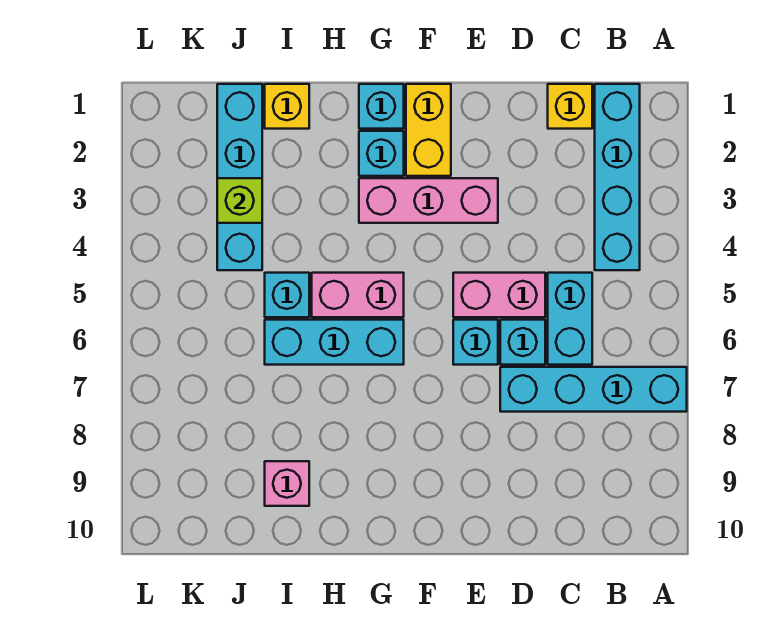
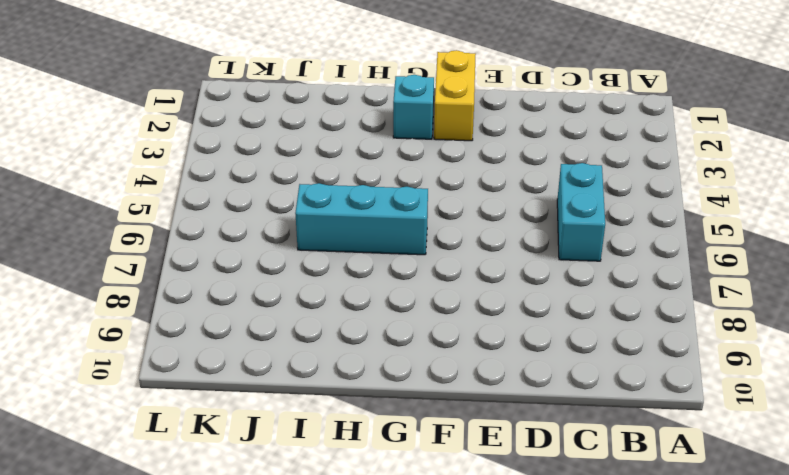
none -> cyan 1x4 brick [500,367,687,412]
none -> cyan 1x4 brick [595,84,640,270]
none -> yellow 1x1 brick [548,84,592,129]

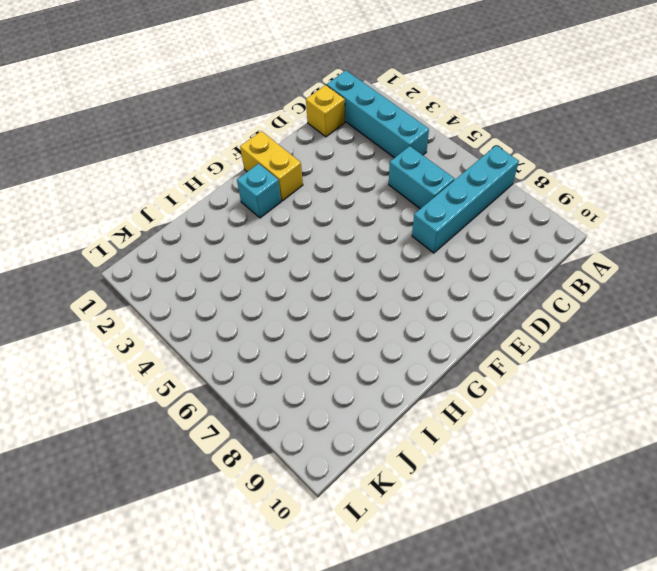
none -> pink 1x2 brick [453,273,545,317]
none -> cyan 1x1 brick [500,320,545,365]
none -> pink 1x3 brick [359,178,498,223]

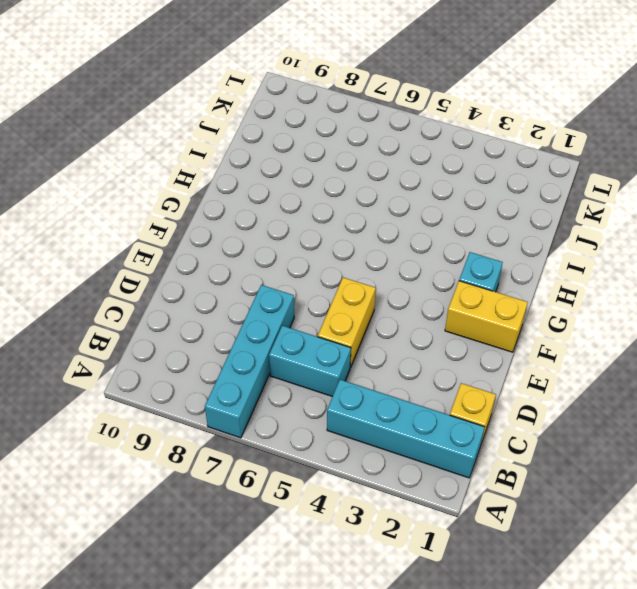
yellow 1x2 brick [318,278,376,368] -> pink 1x2 brick [453,273,545,317]
none -> cyan 1x1 brick [500,320,545,365]
none -> pink 1x3 brick [359,178,498,223]
none -> cyan 1x1 brick [453,320,498,365]

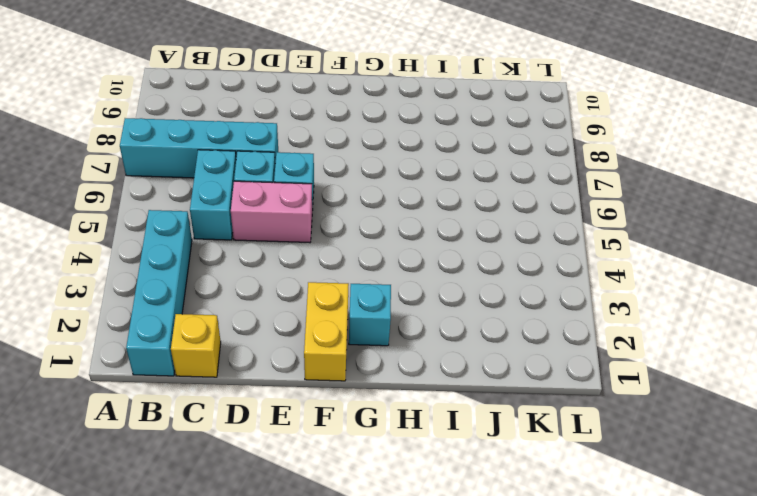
none -> pink 1x3 brick [359,178,498,223]
none -> cyan 1x1 brick [359,84,404,129]
none -> pink 1x2 brick [312,273,404,317]

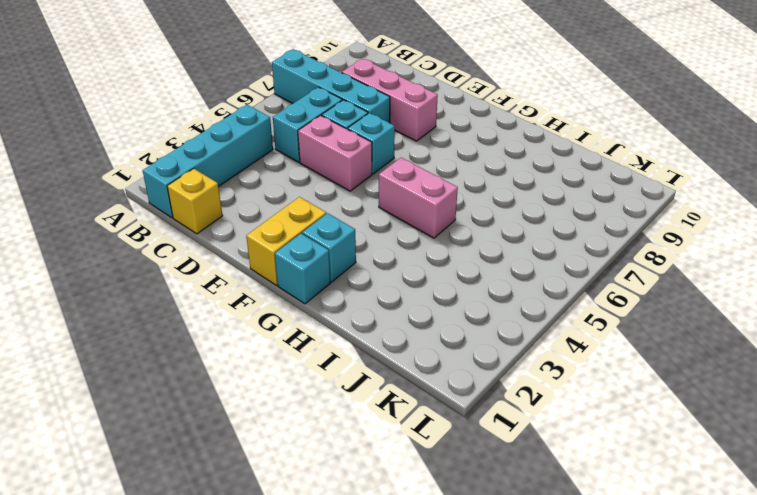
pink 1x3 brick [342,59,438,141] -> pink 1x3 brick moved to [359,178,498,223]
none -> cyan 1x3 brick [265,320,404,365]
none -> yellow 1x1 brick [265,84,309,129]
none -> cyan 1x1 brick [265,273,309,317]

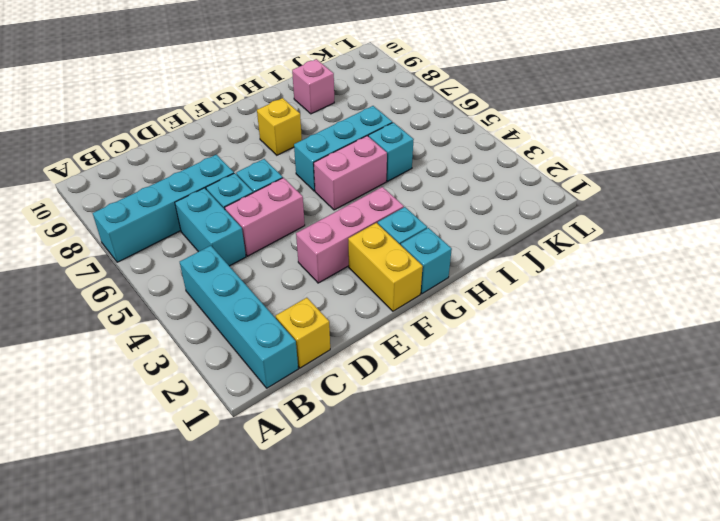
yellow 1x1 brick [257,98,302,155] -> yellow 1x1 brick moved to [265,84,309,129]
none -> cyan 1x4 brick [217,84,262,270]
none -> lime 1x1 brick [217,178,262,223]

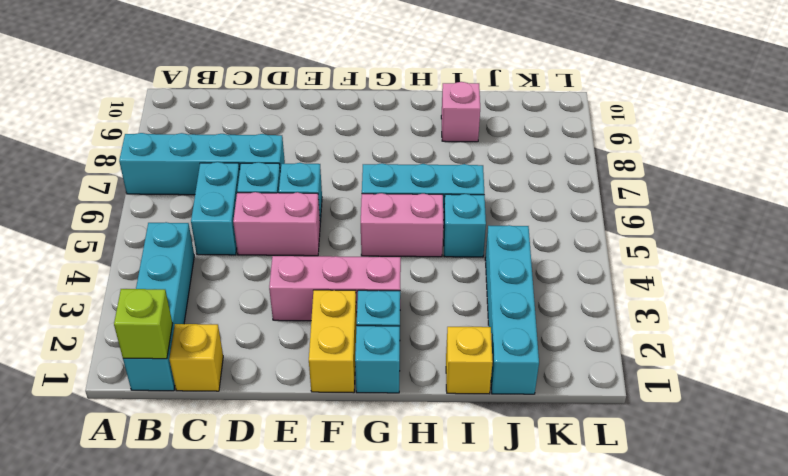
lime 1x1 brick [114,289,173,359] -> lime 1x1 brick moved to [217,178,262,223]

